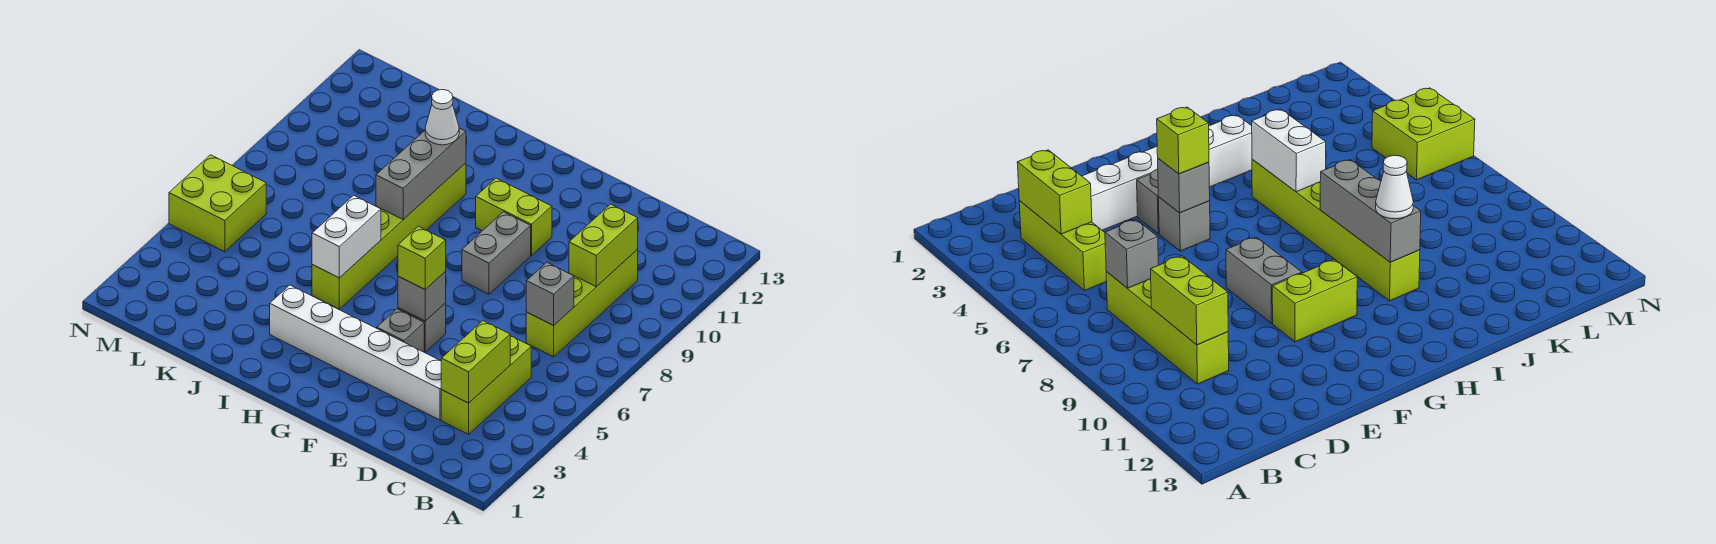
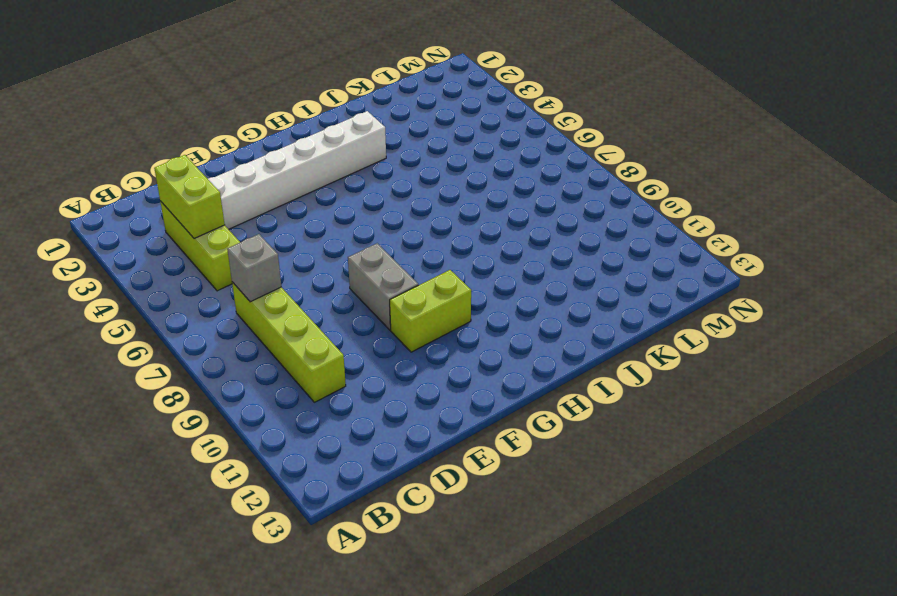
none -> grey 1x1 brick [377,309,424,352]
none -> grey 1x1 brick [398,303,446,352]
none -> lime 1x6 brick [312,163,466,309]

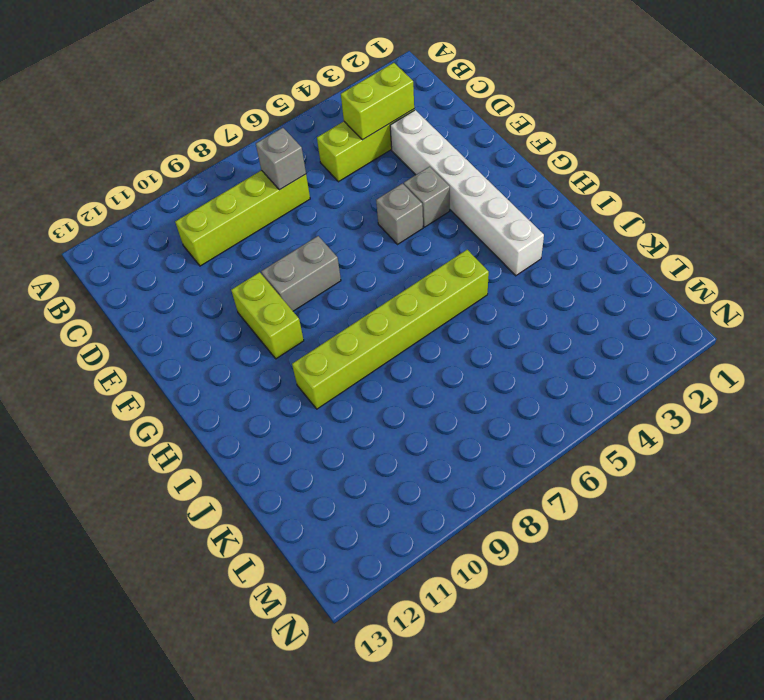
none -> lime 2x2 brick [169,155,266,252]
none -> lime 1x2 brick [569,204,638,287]
none -> grey 1x1 brick [398,272,446,321]

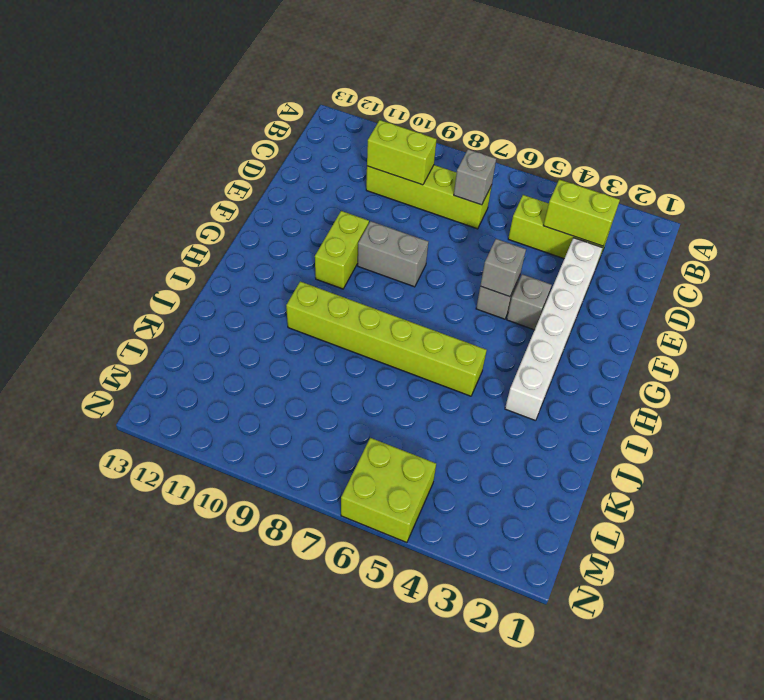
none -> white 1x2 brick [312,195,381,278]
none -> grey 1x3 brick [376,128,466,220]
none -> lime 1x1 brick [398,226,446,289]

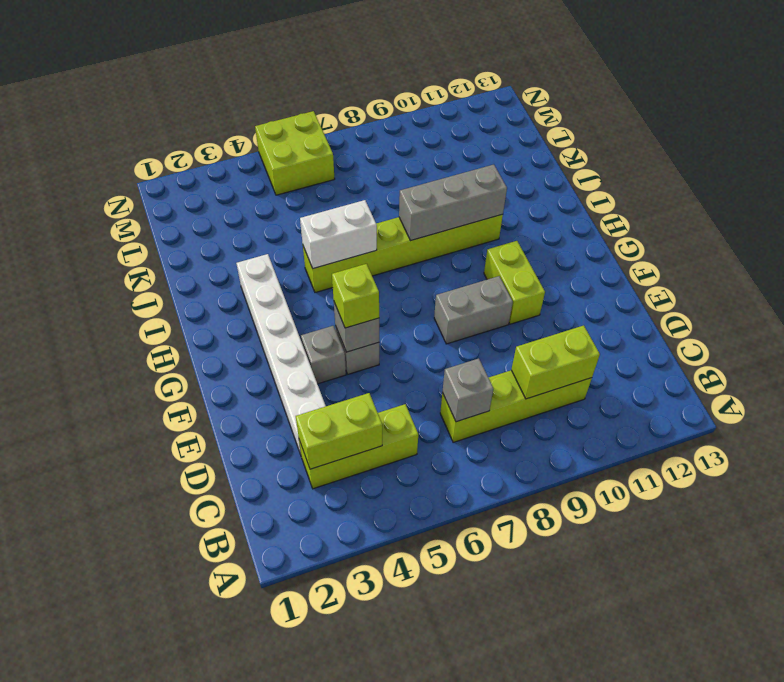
none -> white 1x1 cone [425,90,459,145]

